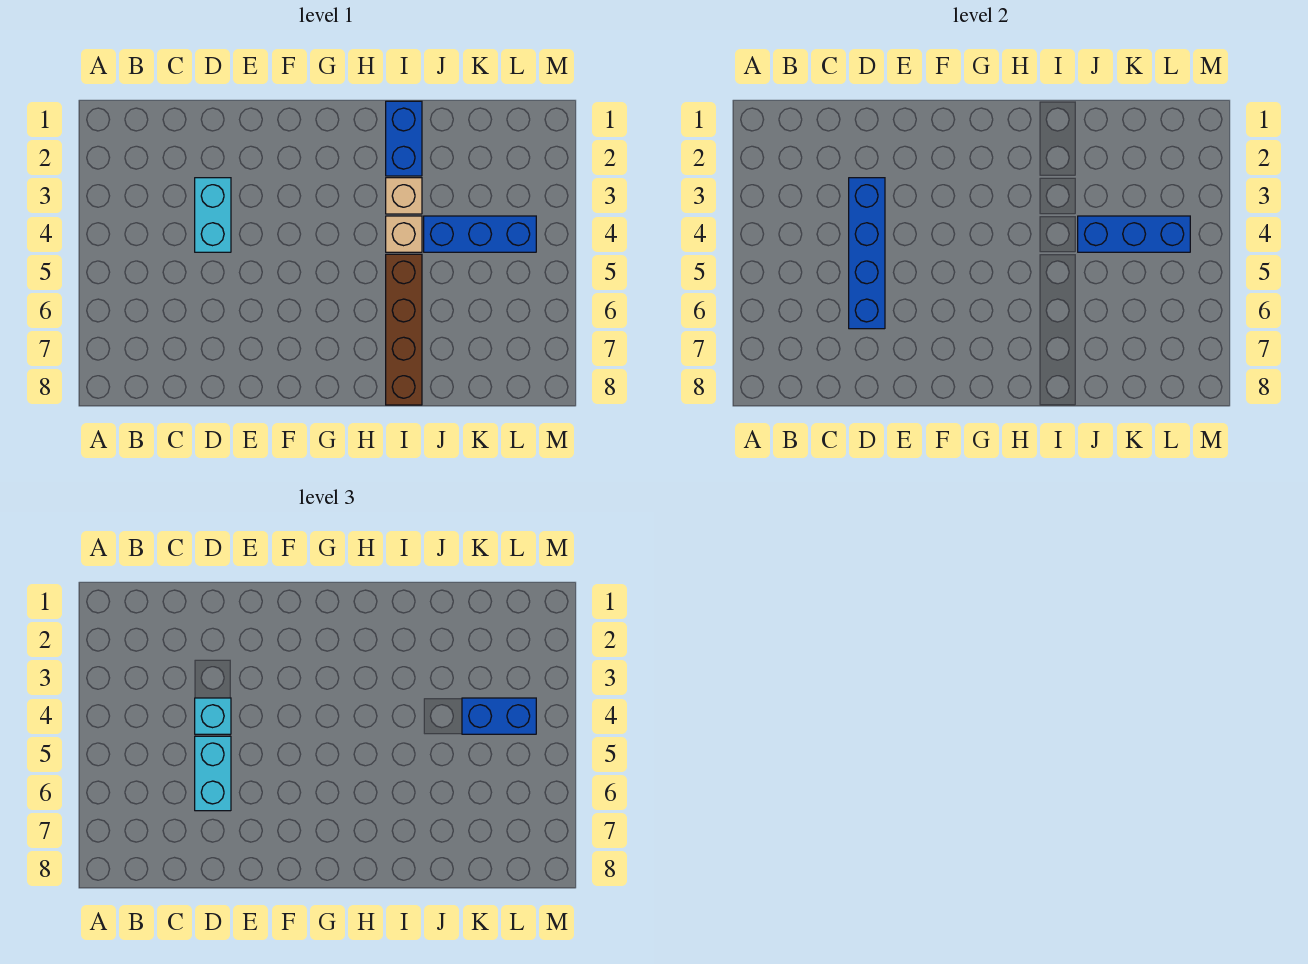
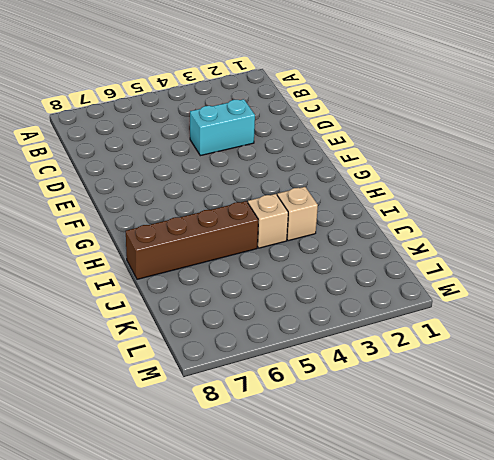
none -> blue 1x2 brick [386,101,422,176]
none -> blue 1x3 brick [424,216,536,252]

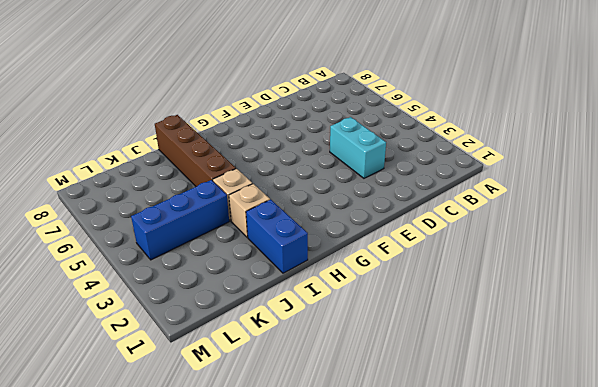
none -> blue 1x4 brick [849,178,885,329]
none -> blue 1x3 brick [1078,216,1190,252]

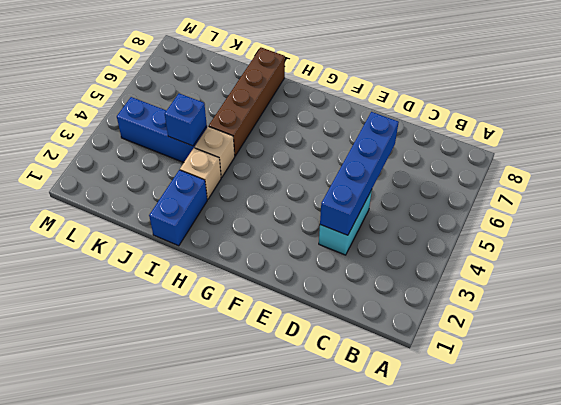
blue 1x1 brick [165,93,207,146] -> blue 1x3 brick [1078,216,1190,252]
none -> cyan 1x1 brick [195,698,231,734]
none -> cyan 1x2 brick [195,736,231,811]

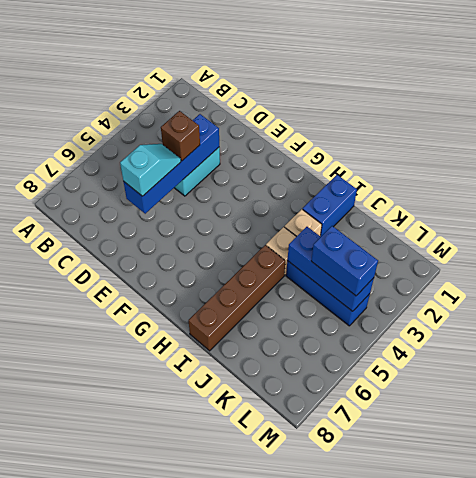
brown 1x1 brick [161,111,200,161] -> cyan 1x1 brick [195,698,231,734]
cyan 1x2 slope [120,144,181,196] -> cyan 1x2 brick [195,736,231,811]

